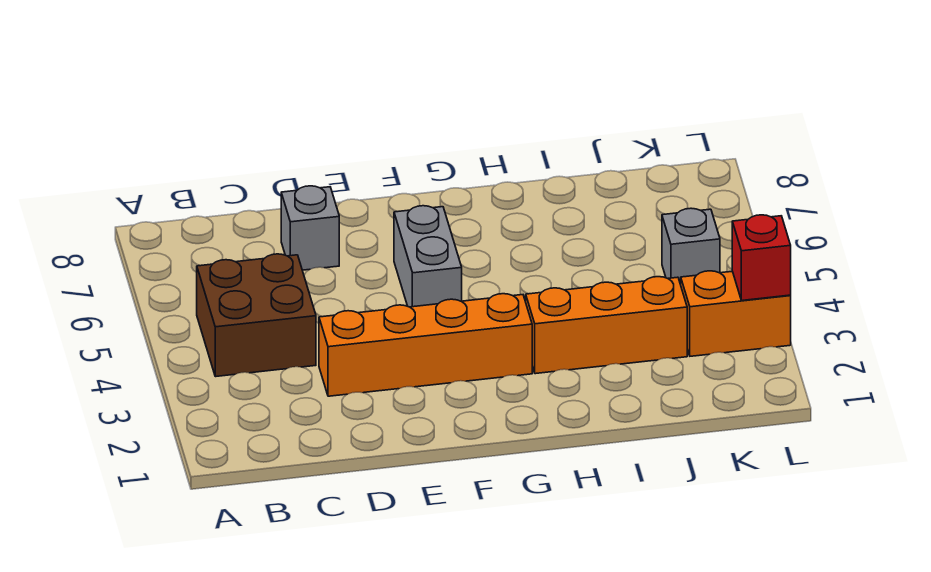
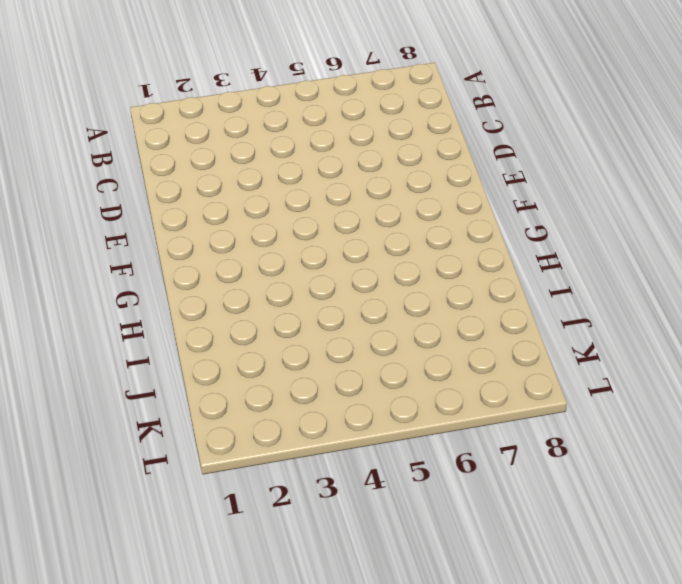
none -> brown 2x2 brick [197,254,316,377]
none -> orange 1x4 brick [319,294,532,396]

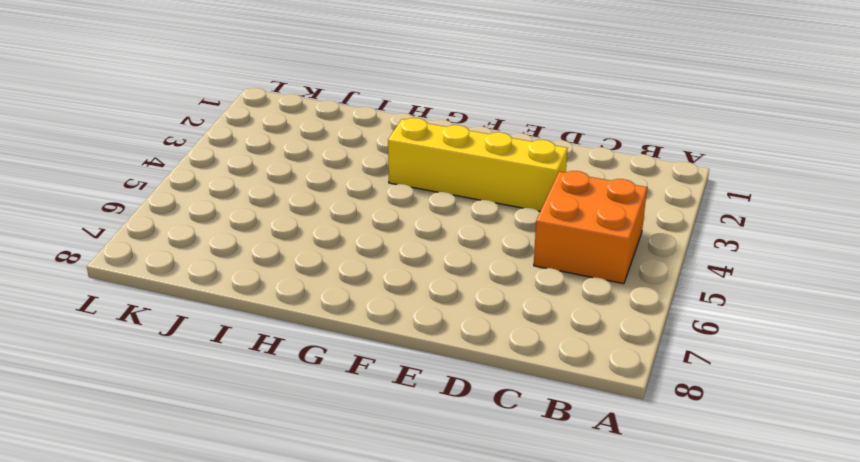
orange 2x2 brick [534,171,647,284] -> brown 2x2 brick [197,254,316,377]
yellow 1x4 brick [388,118,567,211] -> orange 1x4 brick [319,294,532,396]
none -> grey 1x1 brick [281,186,339,270]
none -> grey 1x2 brick [394,206,462,307]

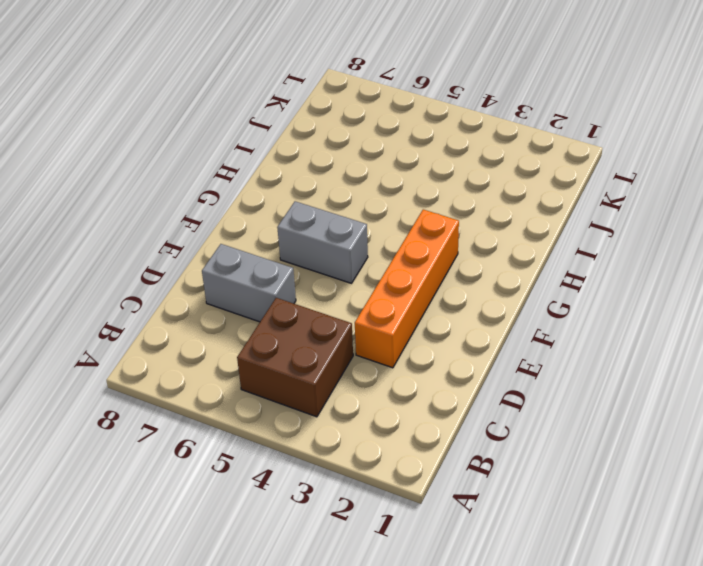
grey 1x2 brick [202,244,296,322] -> grey 1x1 brick [281,186,339,270]
none -> orange 1x3 brick [526,277,687,374]
none -> orange 1x2 brick [681,271,791,356]

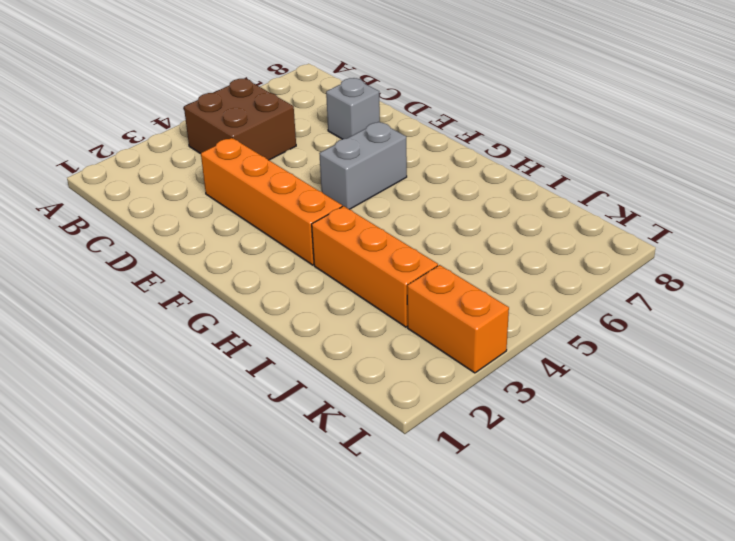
none -> grey 1x1 brick [662,208,720,284]
none -> red 1x1 brick [732,215,791,300]

